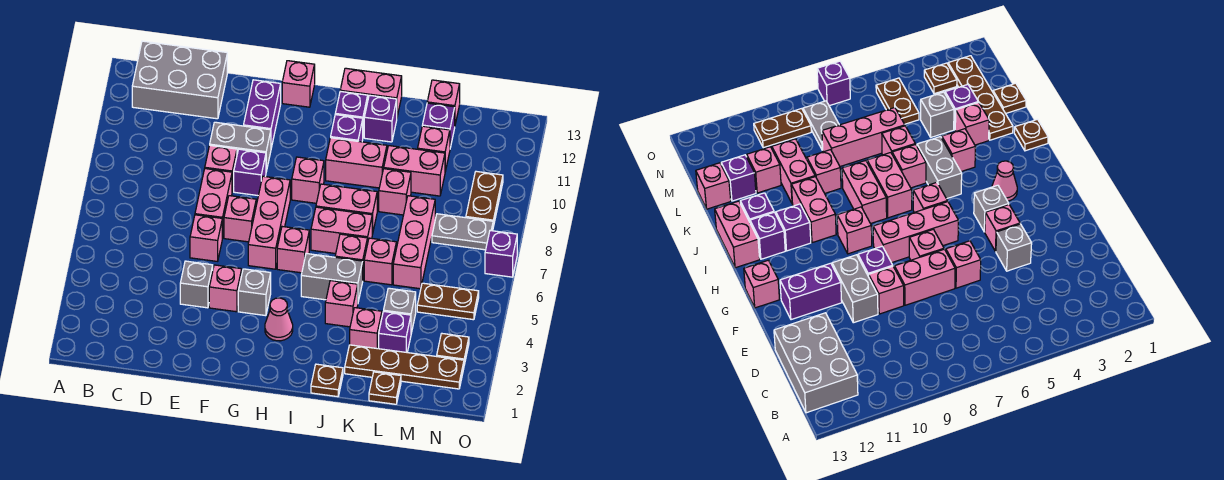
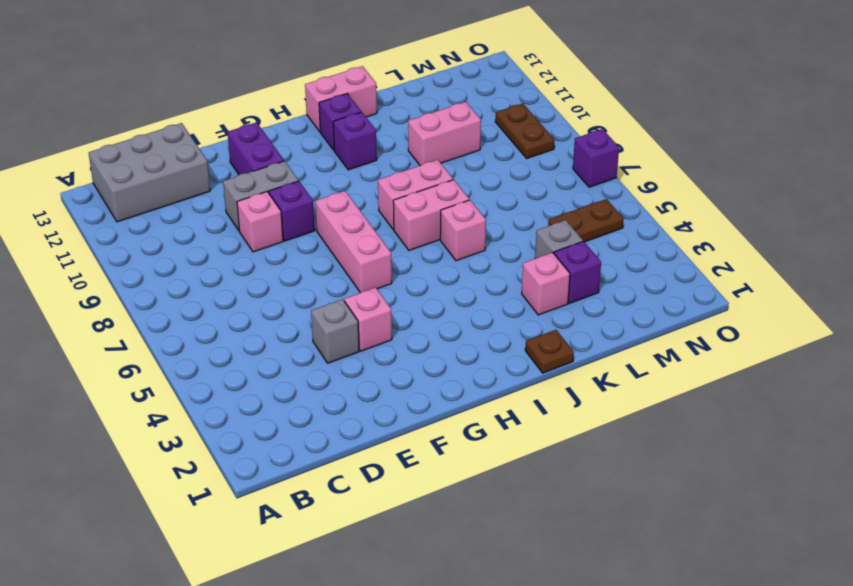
none -> pink 1x1 brick [190,215,222,261]
none -> pink 1x2 brick [195,169,232,238]
none -> pink 1x1 brick [224,196,256,242]
none -> grey 1x1 brick [238,269,271,316]

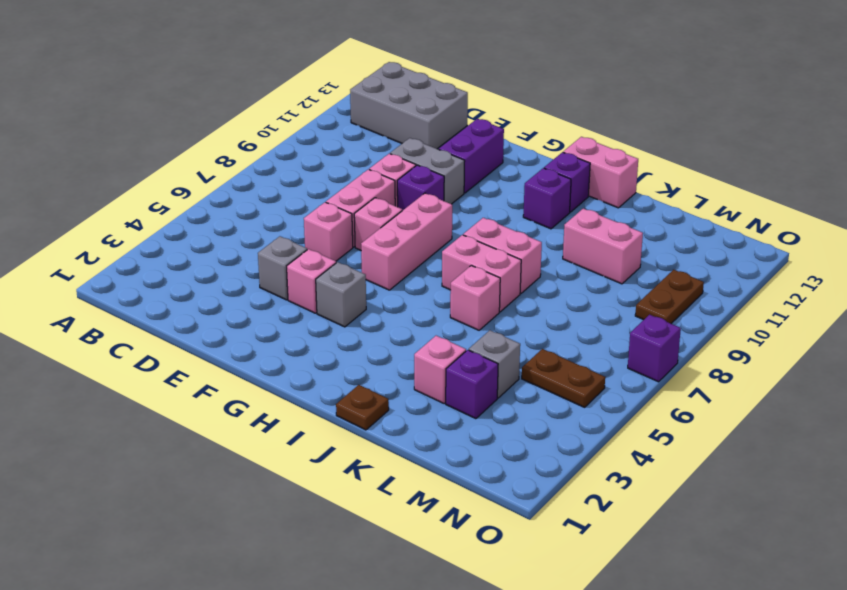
none -> pink 1x1 brick [282,61,315,107]
none -> pink 1x1 cone [265,298,293,341]
none -> pink 1x1 brick [277,227,309,273]
none -> pink 1x1 brick [292,157,324,203]

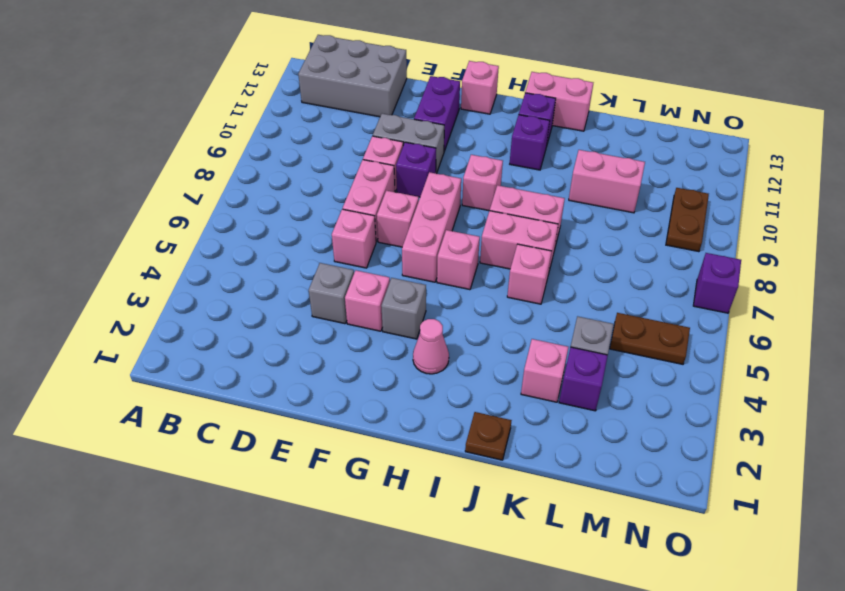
none -> grey 1x2 brick [301,254,363,302]
none -> pink 1x2 brick [326,138,387,188]
none -> pink 1x1 brick [325,281,358,327]
none -> purple 1x1 brick [364,95,397,142]

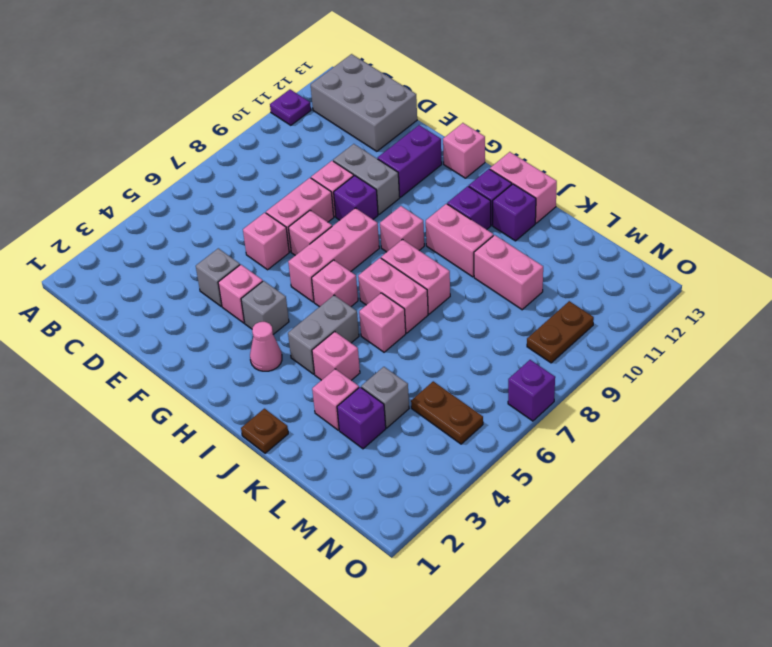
purple 1x1 plate [270,89,311,125] -> none
grey 1x2 brick [288,295,359,374] -> grey 1x2 brick turned to [301,254,363,302]
none -> brown 1x4 plate [345,345,464,389]
none -> pink 1x1 brick [364,238,396,285]
none -> pink 1x1 brick [379,169,411,215]
none -> brown 1x1 plate [369,372,401,404]

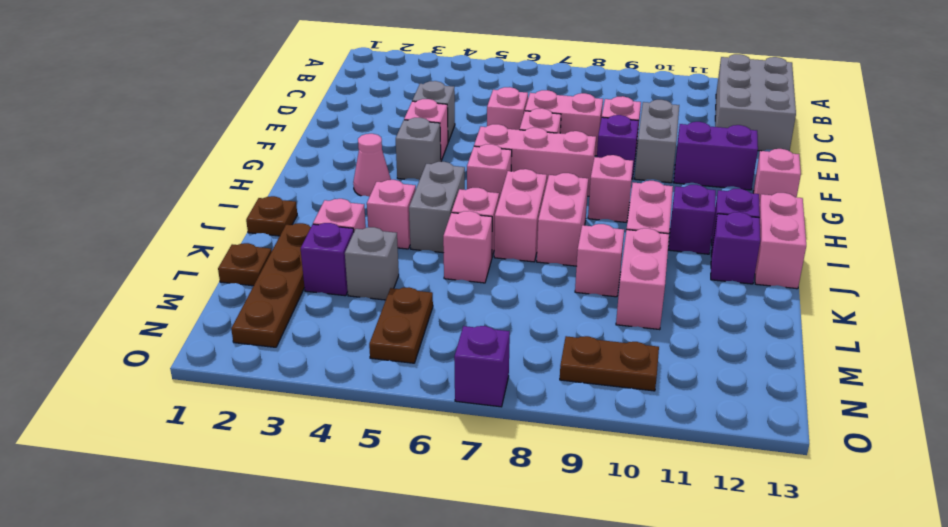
none -> pink 1x3 brick [393,196,435,289]
none -> pink 1x1 brick [418,126,450,171]
none -> purple 1x1 brick [422,103,455,148]
none -> pink 1x1 brick [427,80,460,124]

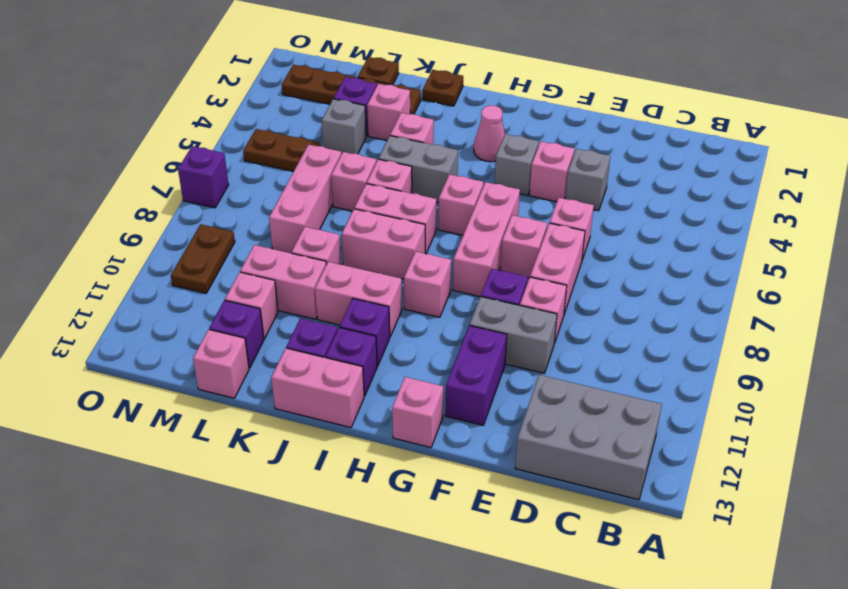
none -> grey 1x2 plate [432,214,493,250]
none -> brown 1x1 plate [437,334,469,365]

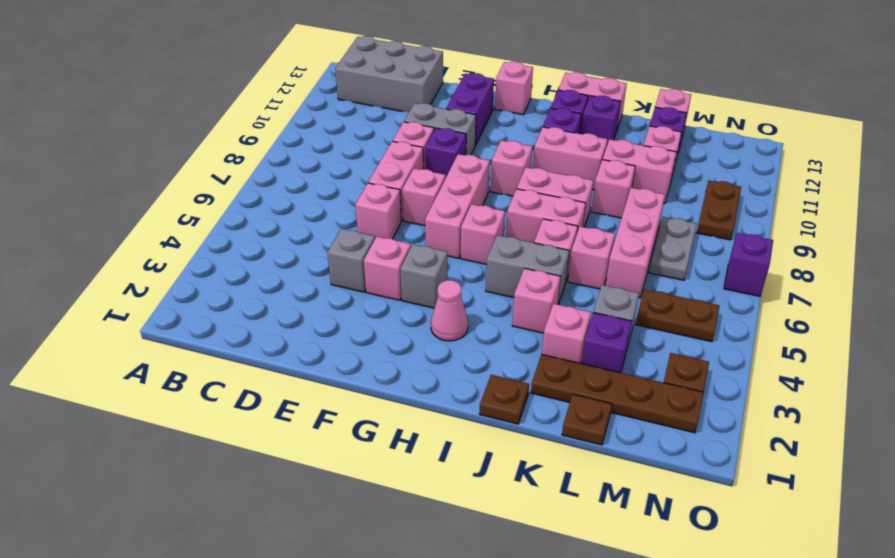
grey 1x2 plate [649,217,697,280] -> grey 1x2 plate turned to [432,214,493,250]

